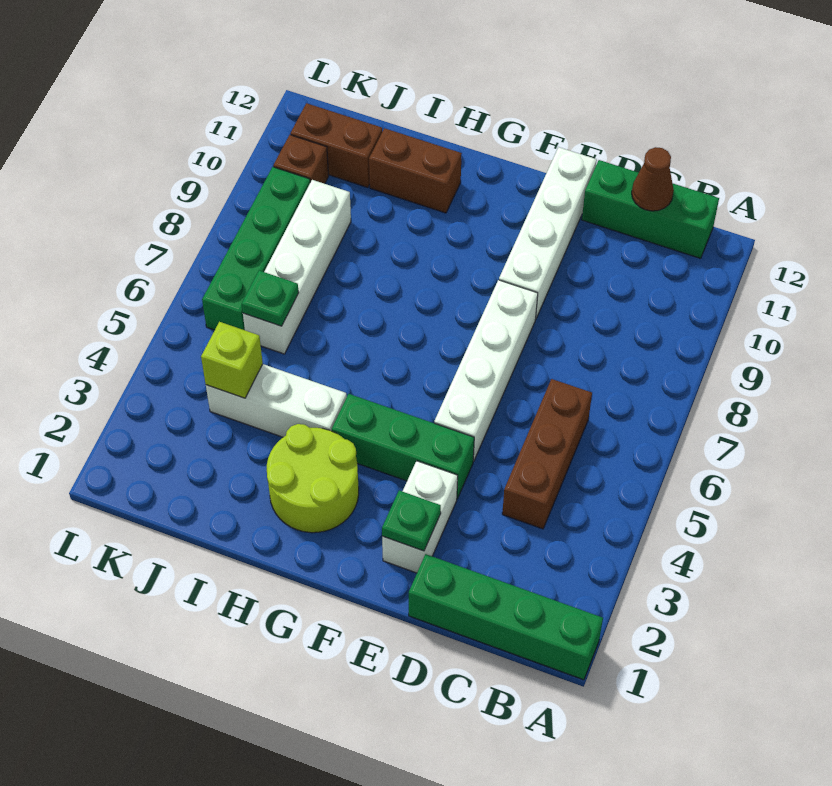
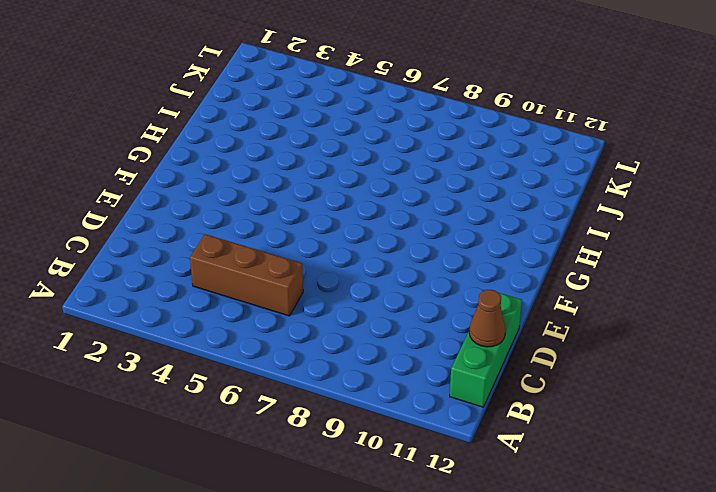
none -> green 1x4 brick [409,554,603,680]
none -> white 1x2 brick [382,461,458,573]
none -> green 1x3 brick [332,394,474,499]

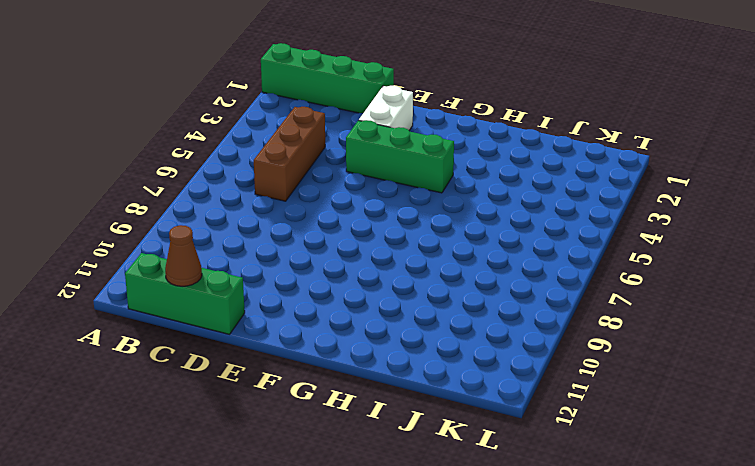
none -> white 1x4 brick [434,280,538,461]
none -> white 1x4 brick [499,147,597,318]
none -> lime 2x2 round brick [267,424,359,533]

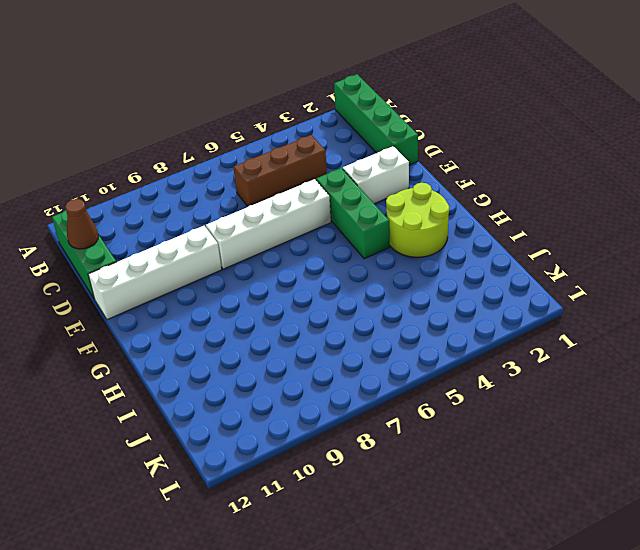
none -> white 1x3 brick [206,364,347,437]
none -> brown 1x2 brick [369,128,462,213]
none -> white 1x4 brick [243,180,351,354]

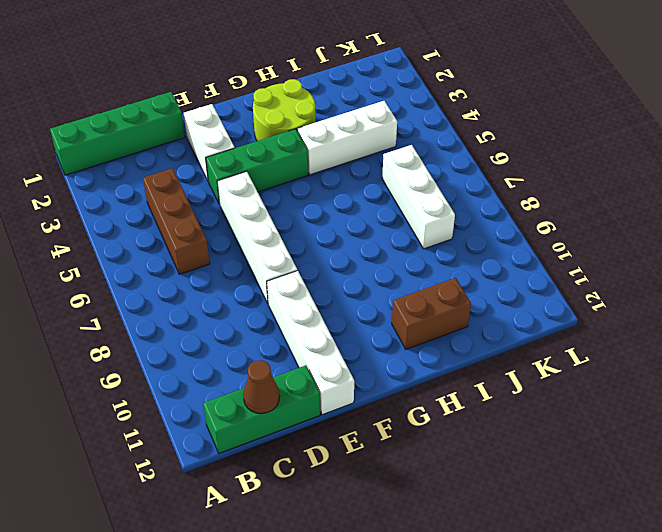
white 1x3 brick [382,145,455,249] -> white 1x4 brick [243,180,351,354]
none -> brown 1x2 brick [290,103,382,188]
none -> green 1x4 brick [202,167,310,330]
none -> brown 1x1 brick [273,135,329,184]

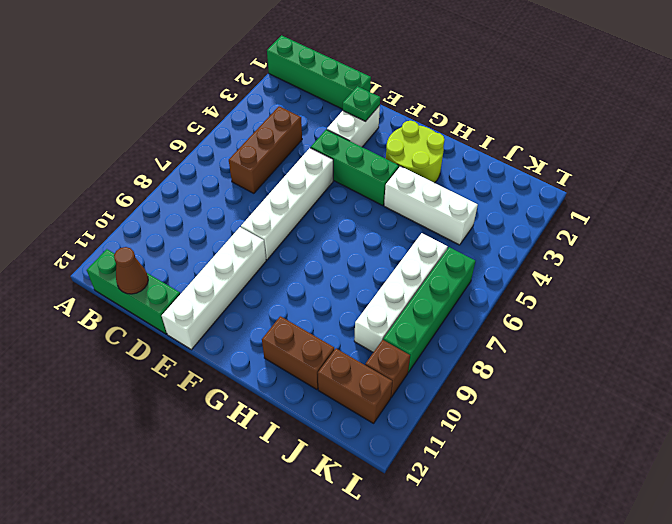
none -> lime 1x1 brick [201,322,263,398]
none -> green 1x1 plate [242,271,299,326]

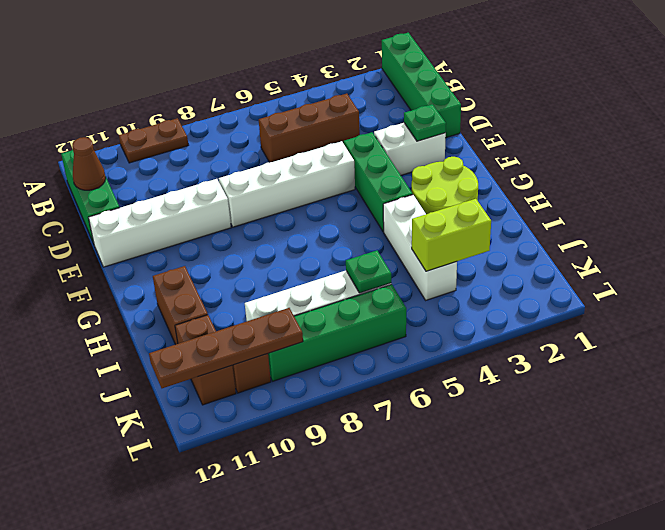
brown 1x2 plate [119,118,188,163] -> none
lime 1x2 brick [412,199,491,271] -> lime 1x1 brick [201,322,263,398]
brown 1x4 plate [149,308,303,388] -> none

